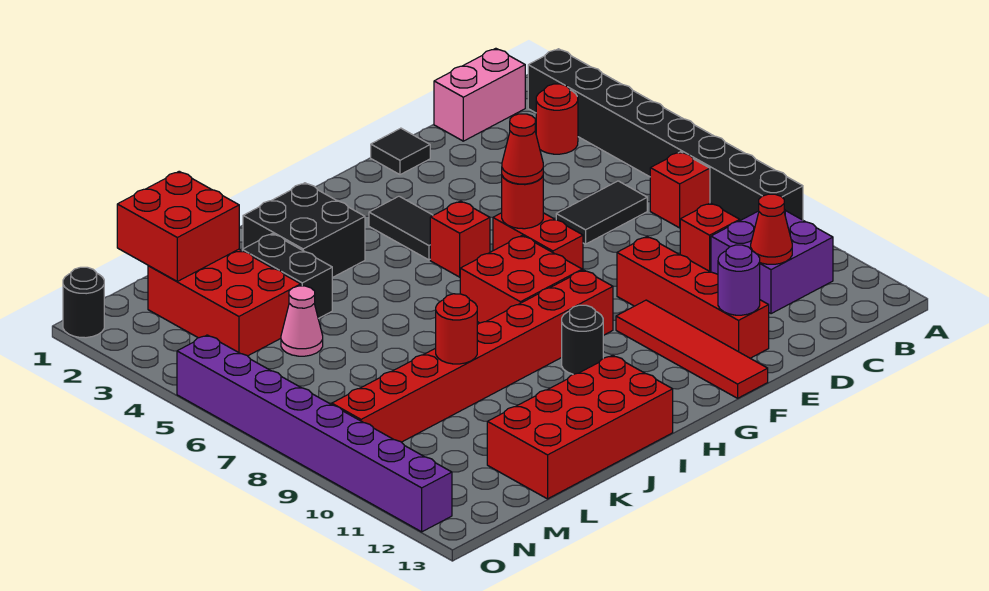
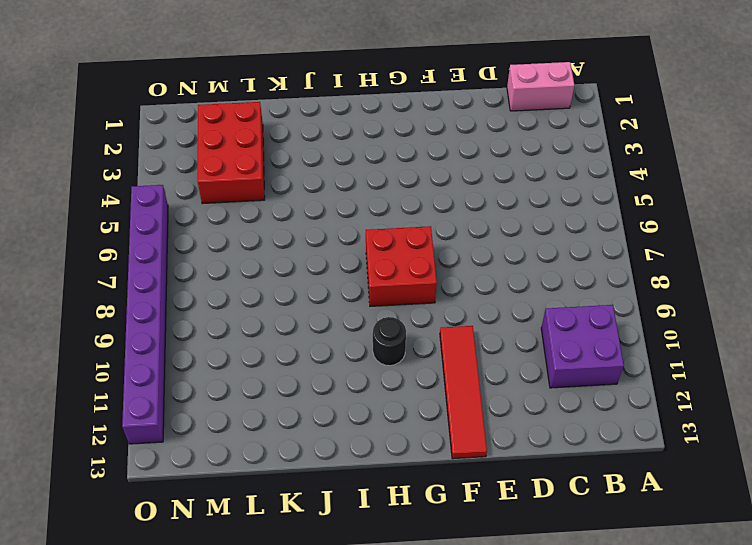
none -> black 1x8 brick [528,49,803,221]
none -> red 1x1 round brick [536,84,578,154]
none -> red 1x1 brick [650,152,710,228]

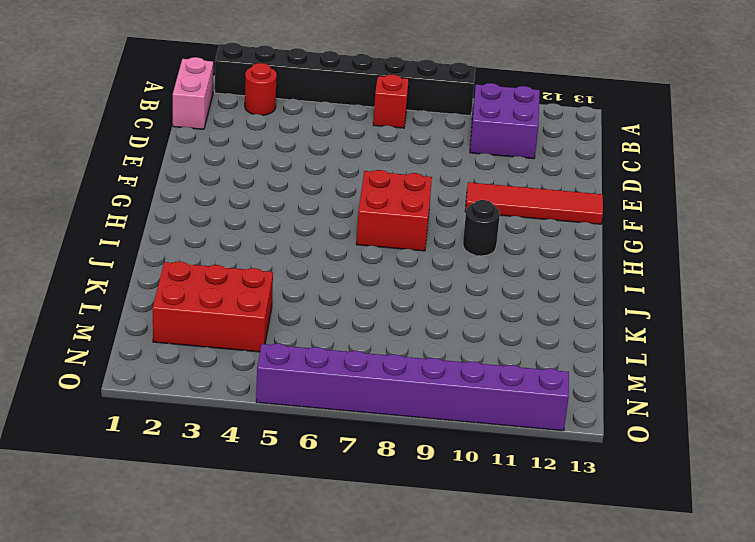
none -> black 1x2 tile [556,181,647,244]
none -> red 1x1 brick [680,203,740,272]
none -> black 1x1 tile [371,128,430,175]

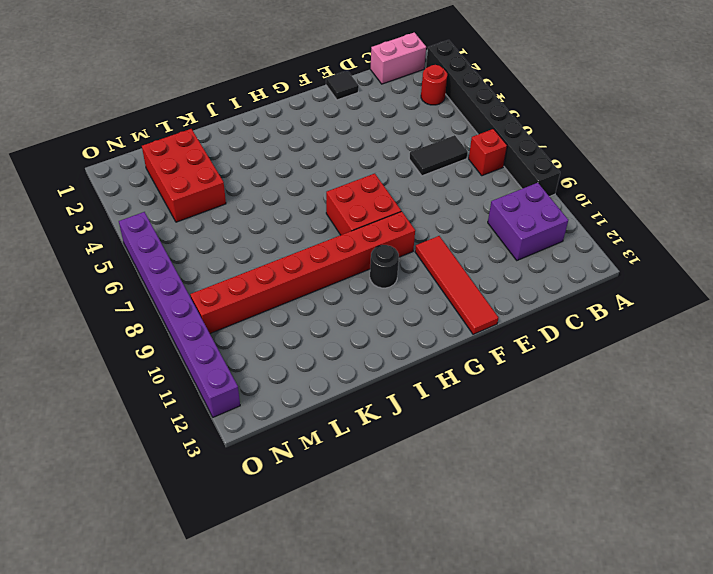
none -> red 1x1 brick [680,203,740,272]
none -> red 1x4 brick [617,237,769,358]
none -> red 1x2 brick [493,213,583,270]

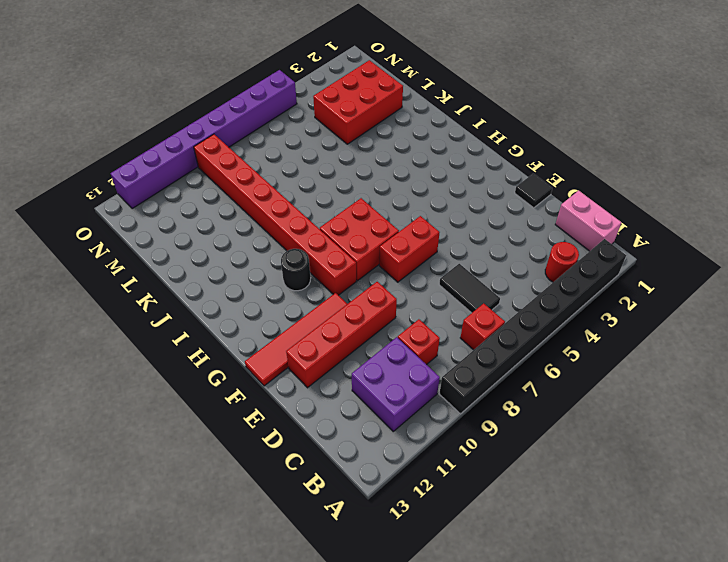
none -> black 1x2 tile [369,196,433,260]
none -> red 1x1 brick [430,201,490,277]
none -> black 2x2 brick [243,183,365,278]

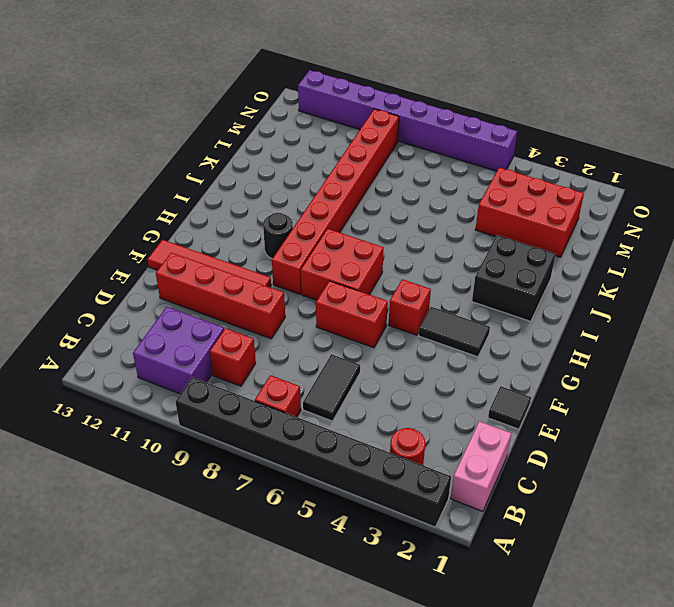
none -> red 2x4 brick [487,355,673,499]
none -> black 1x2 brick [242,234,332,319]
none -> pink 1x1 cone [281,286,323,356]

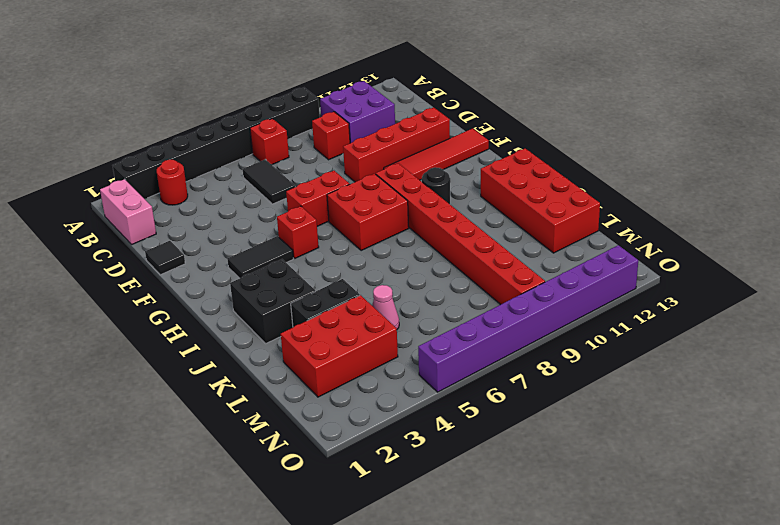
none -> black 1x1 round brick [63,267,104,338]
none -> red 1x1 cone [751,194,792,264]
none -> purple 1x1 round brick [718,245,760,315]

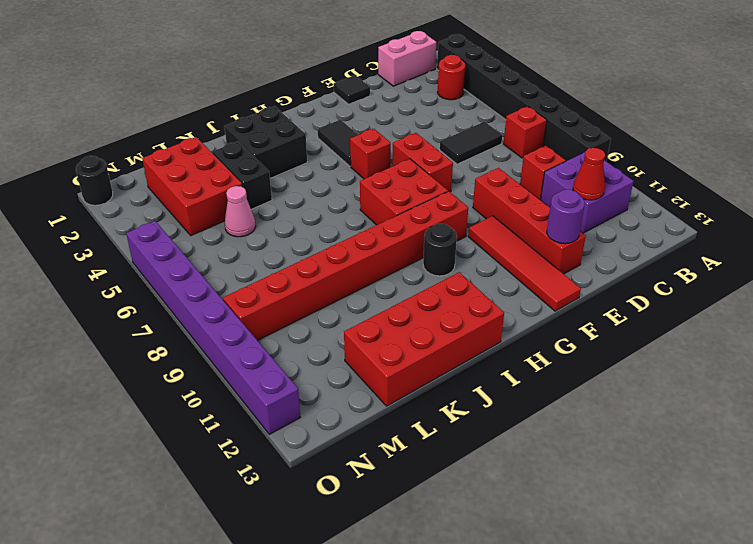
none -> red 1x1 round brick [502,176,543,229]
none -> red 1x1 round brick [436,294,477,364]
none -> red 2x2 brick [117,171,239,281]

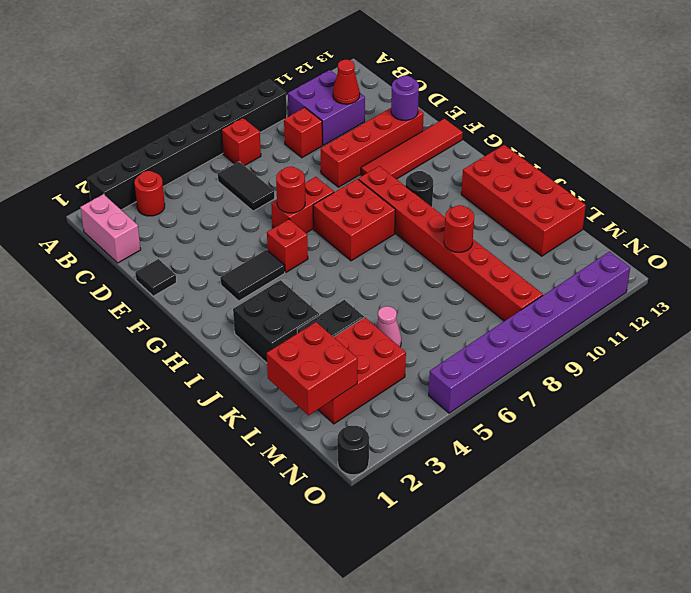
none -> red 1x1 cone [502,114,543,184]

